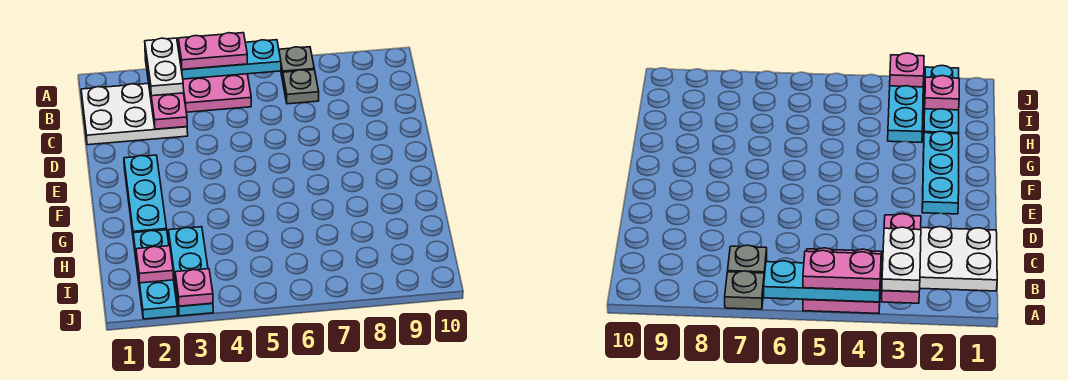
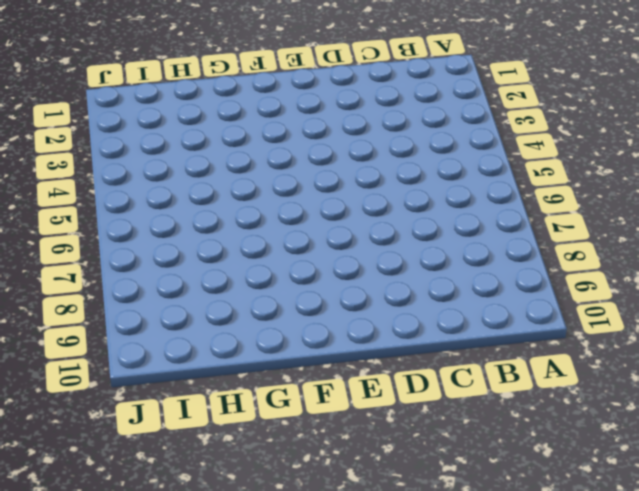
none -> pink 2x2 plate [183,74,251,112]
none -> grey 1x1 plate [279,47,314,80]
none -> white 2x3 plate [81,83,188,145]

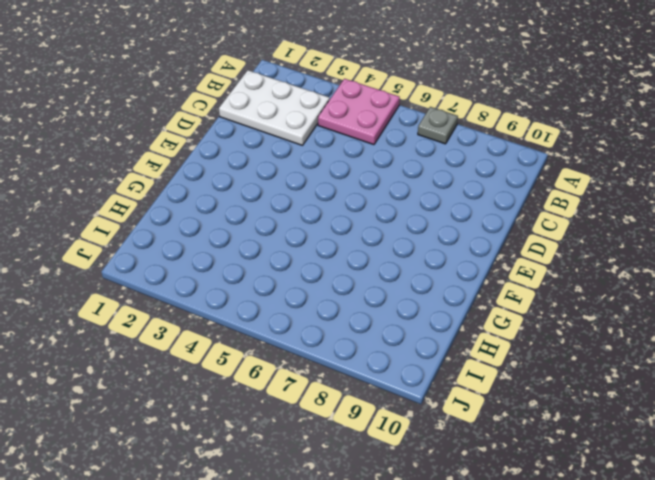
none -> grey 1x1 plate [283,70,319,104]
none -> cyan 1x3 plate [124,155,167,240]
none -> cyan 1x3 plate [133,230,177,319]

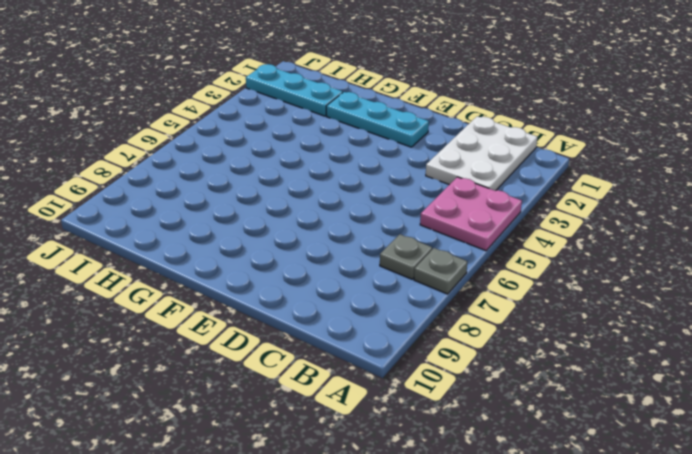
none -> cyan 1x3 plate [168,227,213,316]
none -> pink 1x3 plate [145,54,187,129]
none -> cyan 1x3 plate [179,40,281,79]

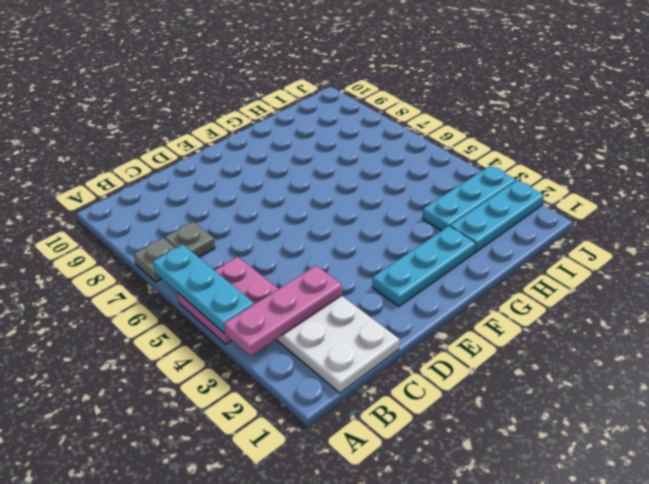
none -> pink 1x1 plate [136,246,174,283]
none -> pink 1x1 plate [175,269,213,306]
none -> white 1x2 plate [145,38,184,96]

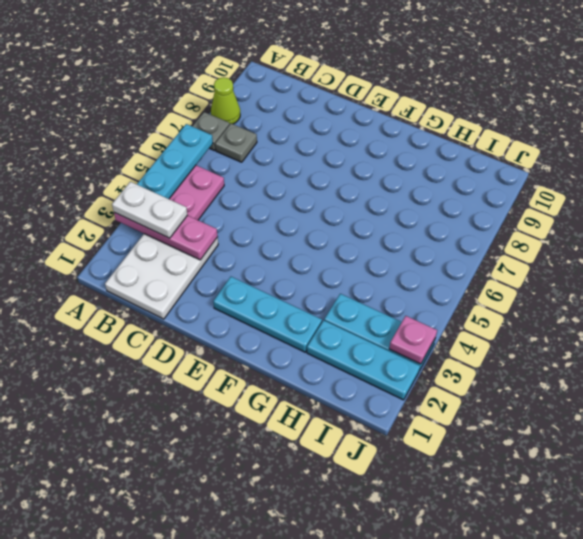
lime 1x1 cone [211,77,240,124] -> none
none -> pink 1x1 plate [136,246,174,283]
none -> pink 1x2 plate [178,33,247,69]

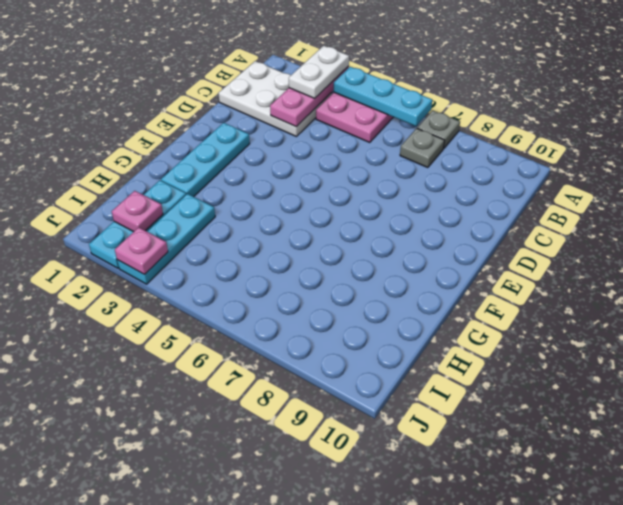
none -> pink 1x2 plate [178,33,247,69]

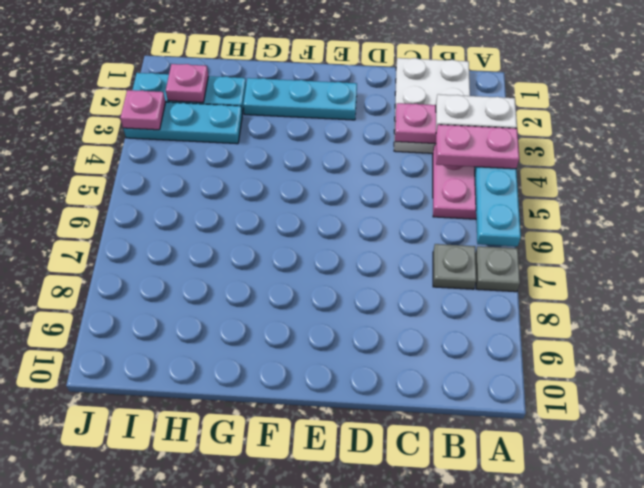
pink 1x2 plate [436,125,519,169] -> pink 1x2 plate turned to [178,33,247,69]

